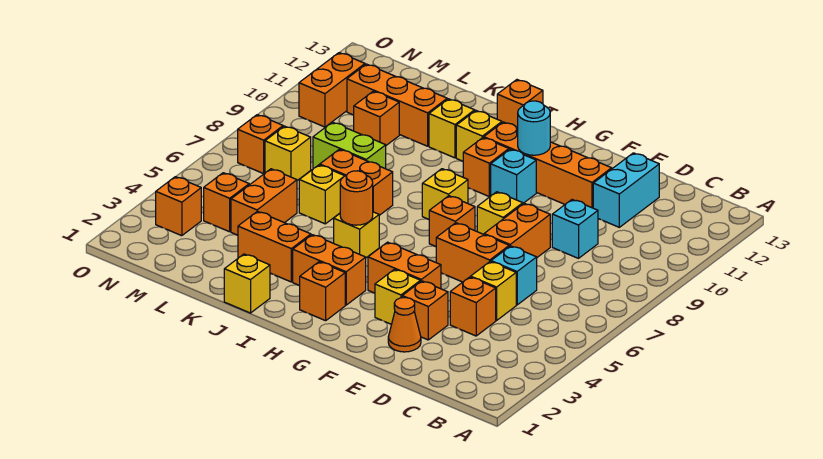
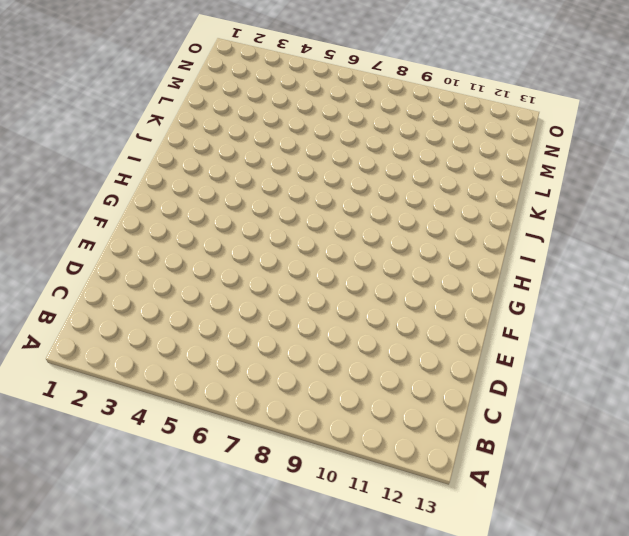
none -> orange 1x1 brick [450,277,496,336]
none -> yellow 1x1 brick [471,262,516,320]
none -> cyan 1x1 brick [491,246,537,305]
none -> cyan 1x1 brick [552,200,598,258]

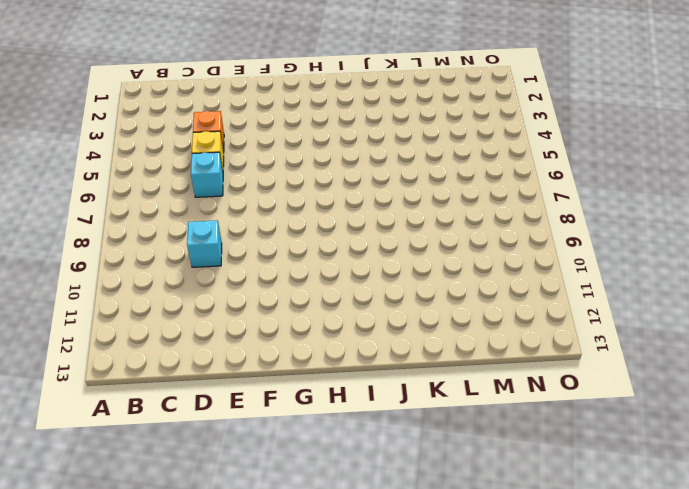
none -> cyan 1x2 brick [593,153,659,227]
none -> orange 1x1 cone [388,298,421,352]
none -> orange 1x1 brick [402,281,448,340]
none -> orange 1x2 brick [436,223,509,282]

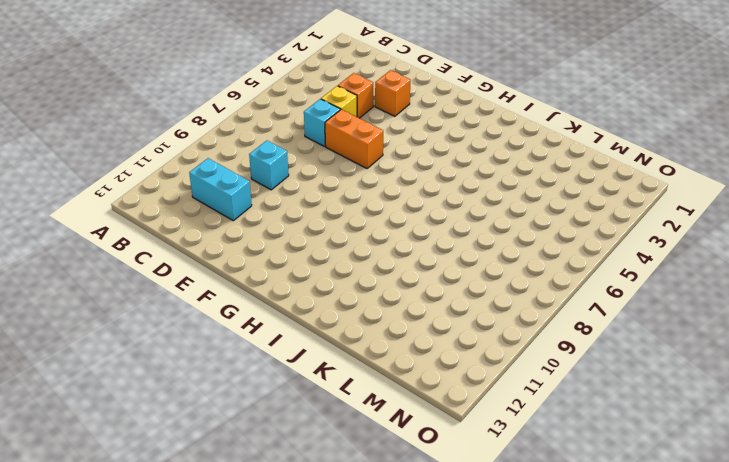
cyan 1x2 brick [189,158,252,221] -> cyan 1x2 brick turned to [593,153,659,227]
none -> orange 1x1 cone [388,298,421,352]
none -> orange 1x2 brick [484,203,550,257]
none -> orange 1x4 brick [484,122,612,208]
none -> yellow 1x1 brick [375,269,420,324]

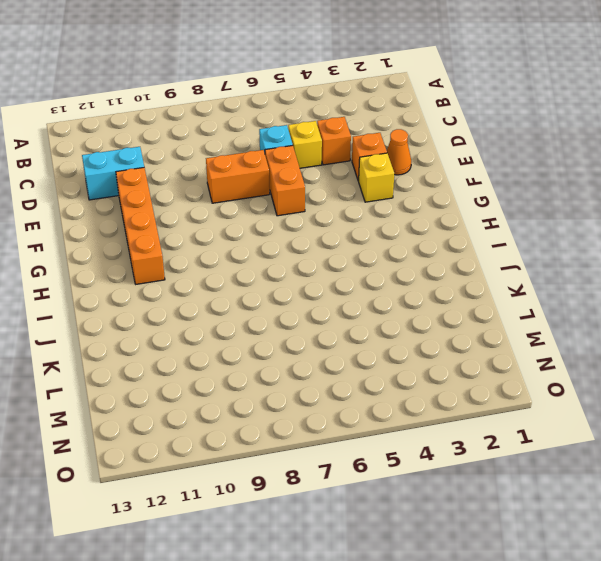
none -> cyan 1x1 brick [552,200,598,258]
none -> orange 1x2 brick [368,242,441,293]
none -> yellow 1x1 brick [477,192,523,234]
none -> orange 1x1 brick [429,196,475,247]

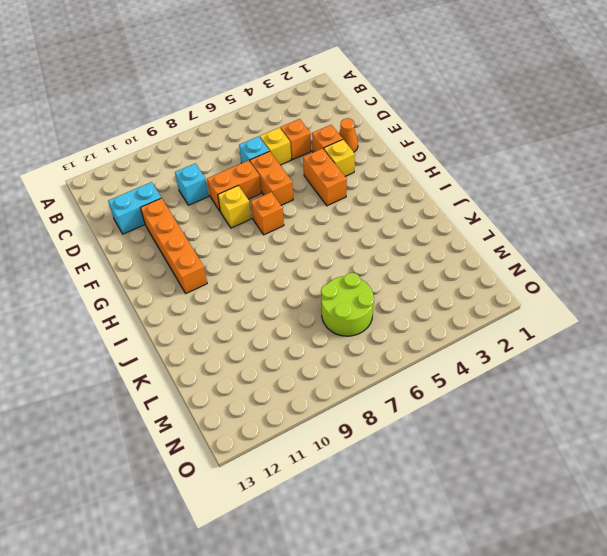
lime 2x2 round brick [321,273,374,336] -> yellow 1x1 brick [265,126,311,180]
none -> cyan 1x1 brick [491,149,536,203]
none -> orange 1x1 brick [300,262,345,321]
none -> orange 1x2 brick [293,235,366,305]
none -> yellow 1x1 brick [422,169,468,219]

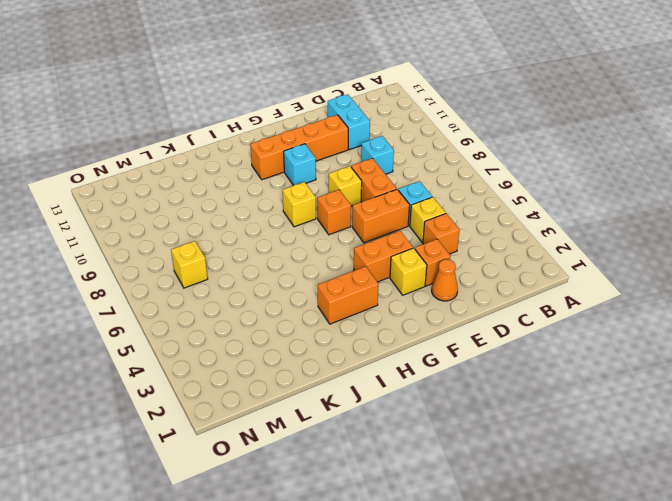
none -> orange 1x1 brick [300,262,345,321]
none -> orange 1x1 brick [463,138,509,196]
none -> yellow 1x1 brick [334,212,379,258]
none -> yellow 1x1 brick [456,111,502,161]

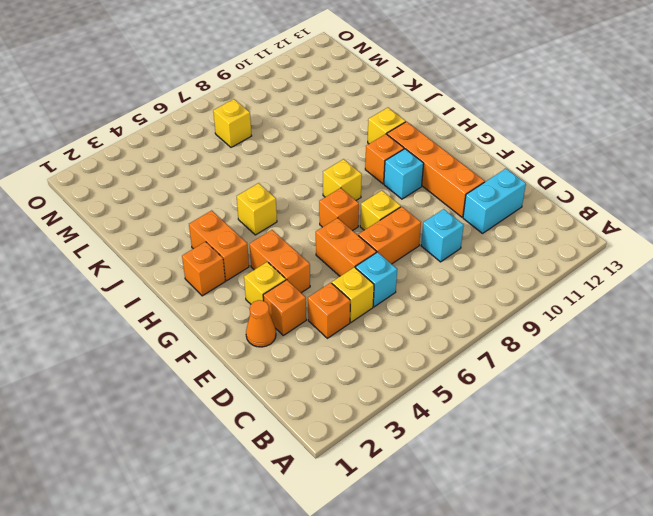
none -> orange 1x1 brick [497,80,543,128]
none -> yellow 1x1 brick [224,254,270,313]
none -> orange 1x2 brick [238,211,311,282]
none -> orange 1x2 brick [320,149,393,215]

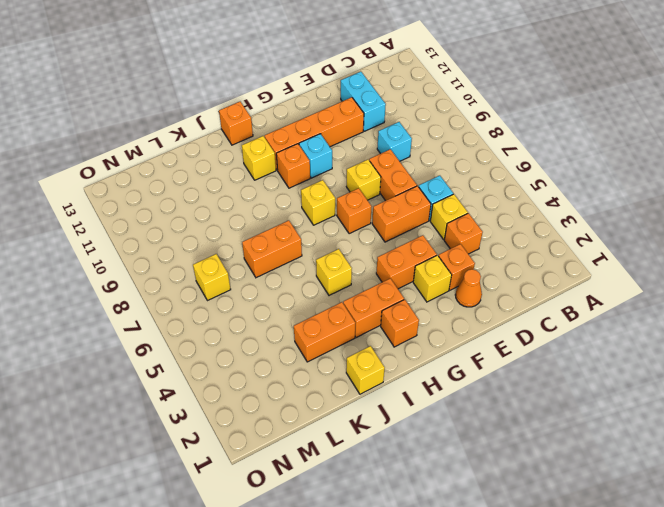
none -> yellow 1x1 brick [429,99,475,158]
none -> yellow 1x1 brick [299,165,344,224]
none -> lime 1x2 brick [313,122,386,169]
none -> orange 1x3 brick [347,64,447,146]

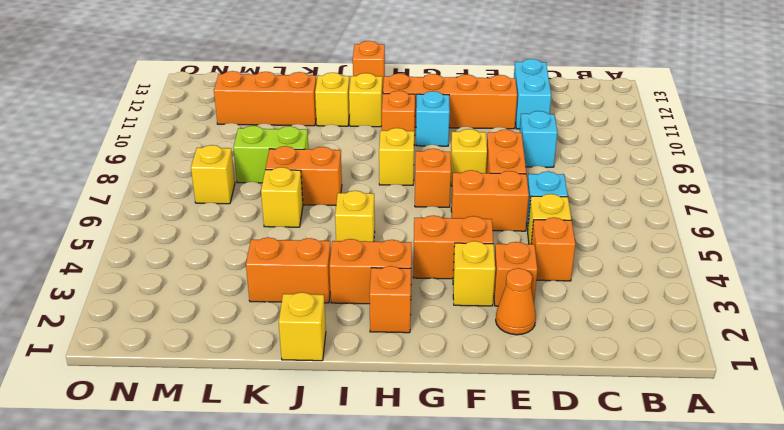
none -> orange 1x2 brick [231,169,297,235]
none -> orange 1x1 brick [354,91,399,145]
none -> orange 1x1 brick [204,173,249,232]
none -> orange 1x1 brick [156,177,201,236]

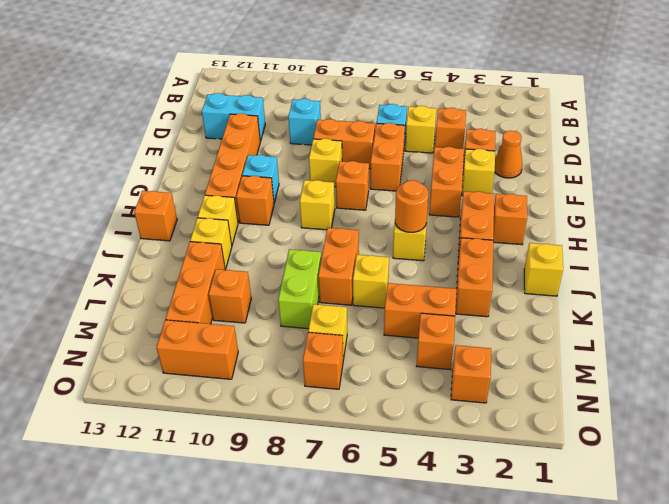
none -> cyan 1x1 round brick [518,101,550,155]

